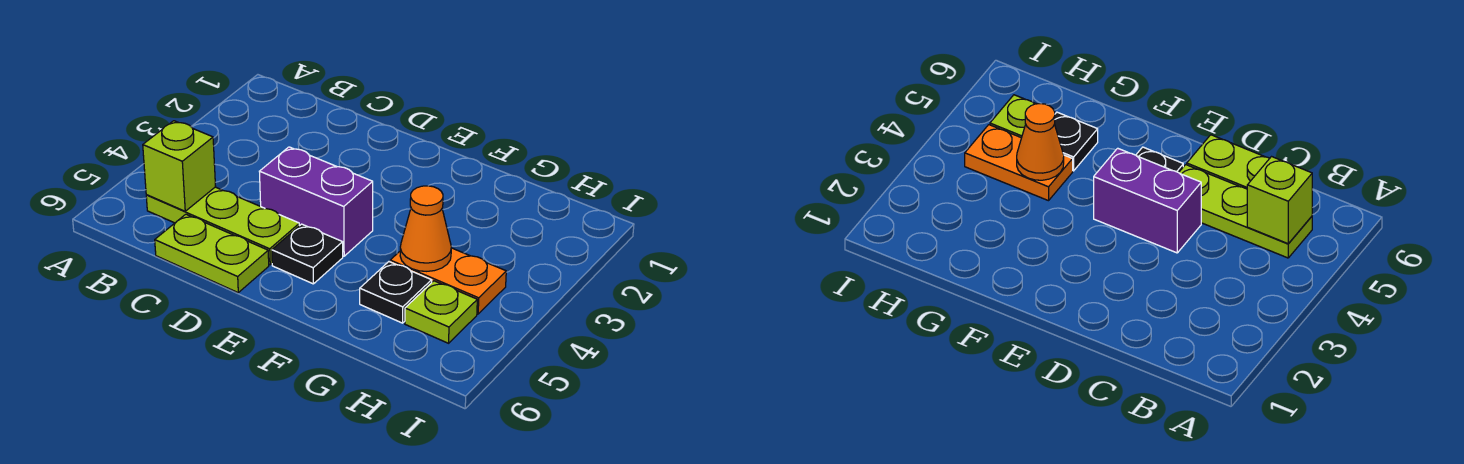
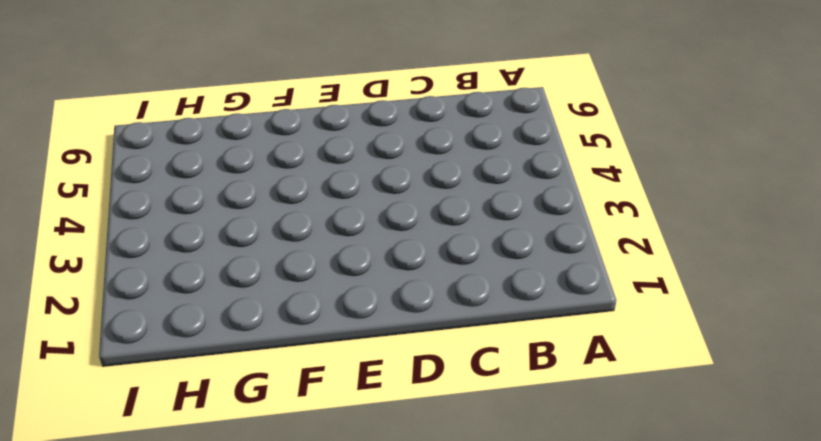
none -> lime 1x3 plate [146,187,299,265]
none -> lime 1x2 plate [155,214,269,292]

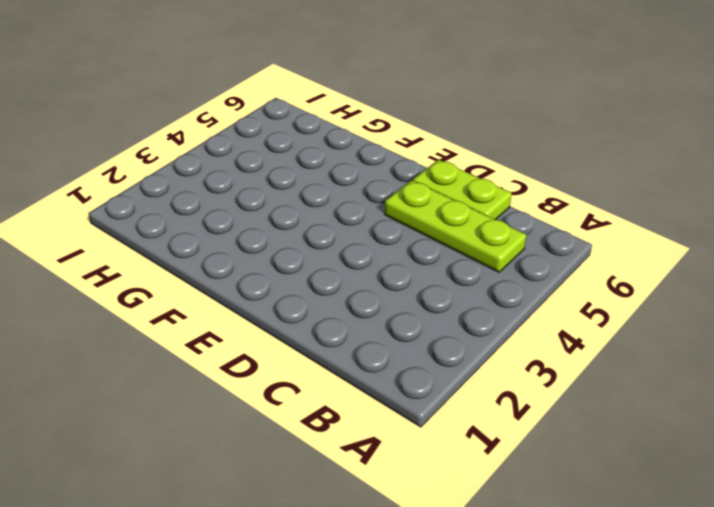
none -> purple 1x2 brick [259,147,373,256]
none -> black 1x1 plate [272,224,343,284]

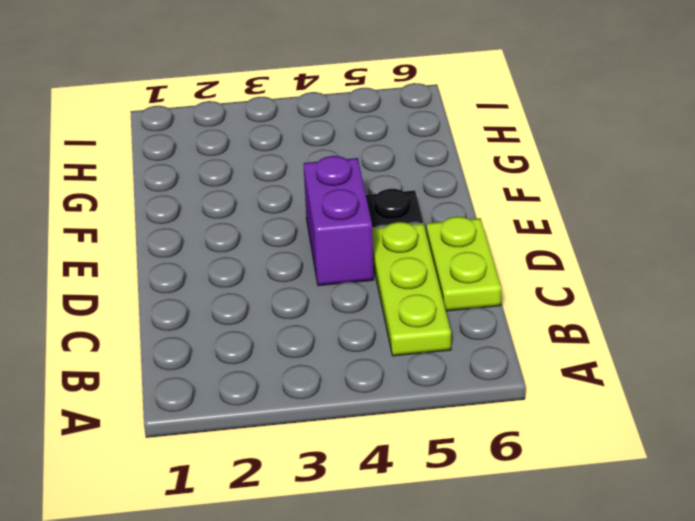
none -> orange 1x2 plate [390,248,506,314]
none -> black 1x1 plate [360,262,432,323]

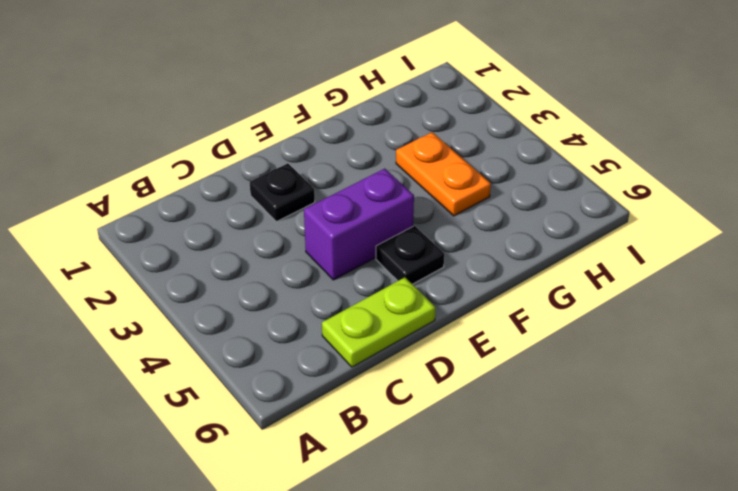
black 1x1 plate [250,163,315,222] -> black 1x1 plate moved to [360,262,432,323]
orange 1x2 plate [396,132,491,216] -> orange 1x2 plate turned to [390,248,506,314]
none -> lime 1x3 plate [146,187,299,265]
none -> lime 1x1 plate [405,281,477,343]

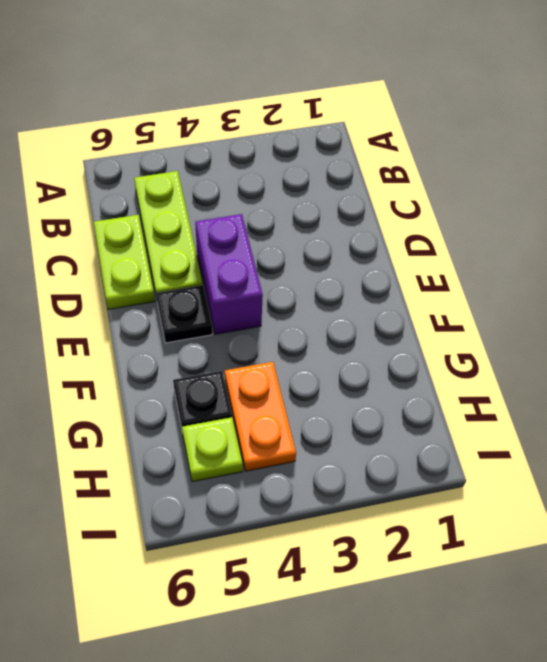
none -> lime 1x1 brick [143,121,216,211]
none -> orange 1x1 cone [400,186,451,271]

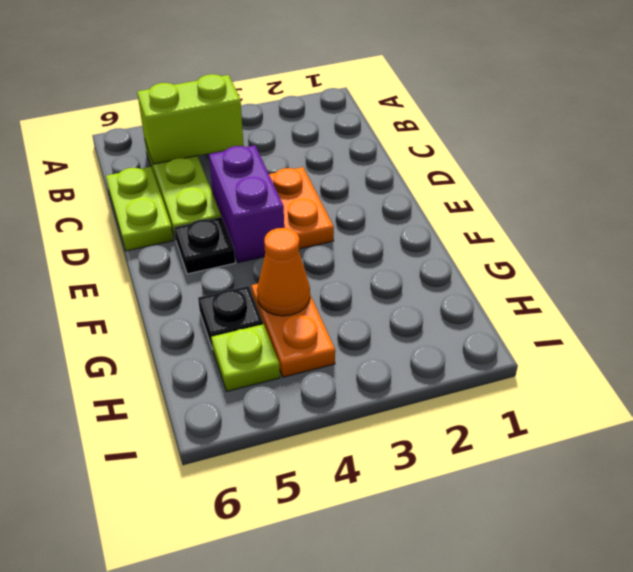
lime 1x2 brick [137,74,244,164] -> lime 1x1 brick [143,121,216,211]
orange 1x2 plate [269,167,334,249] -> none

